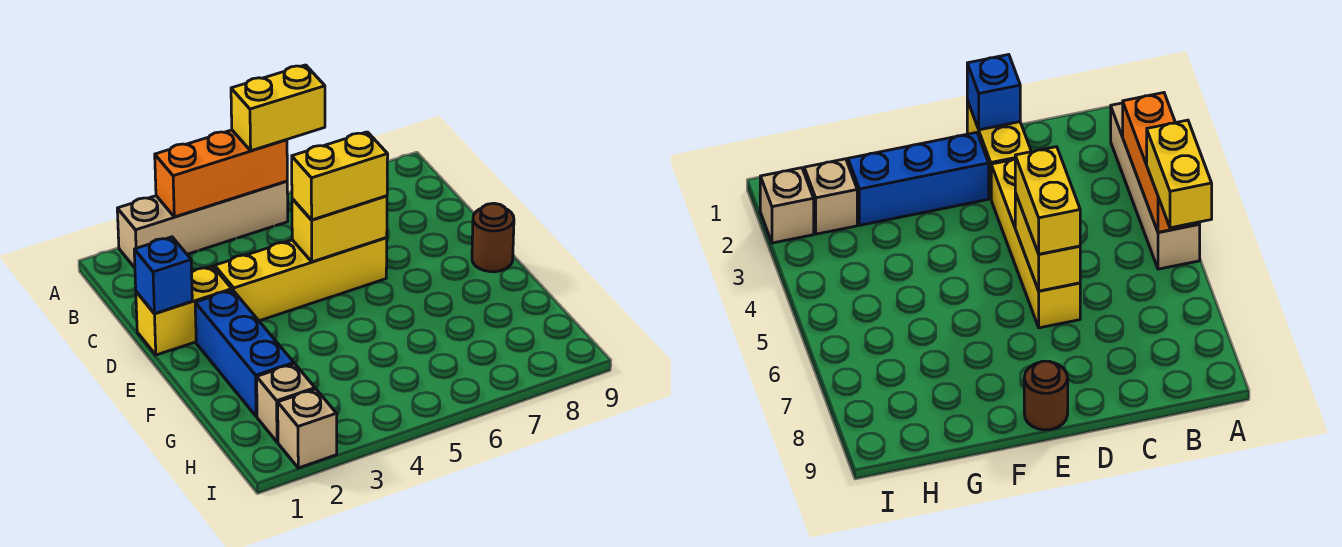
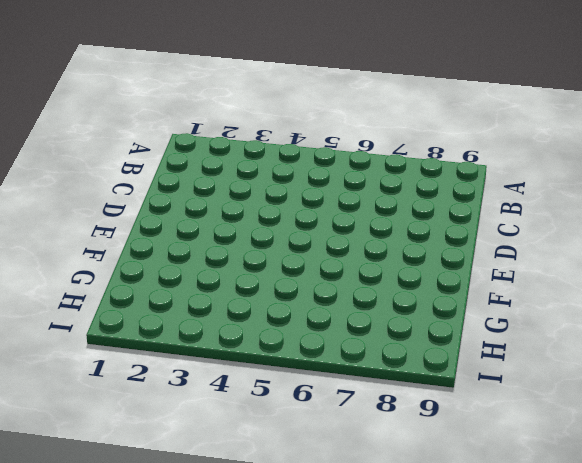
none -> tan 1x4 brick [117,181,288,268]
none -> yellow 1x2 brick [136,266,232,355]
none -> yellow 1x4 brick [215,237,387,321]

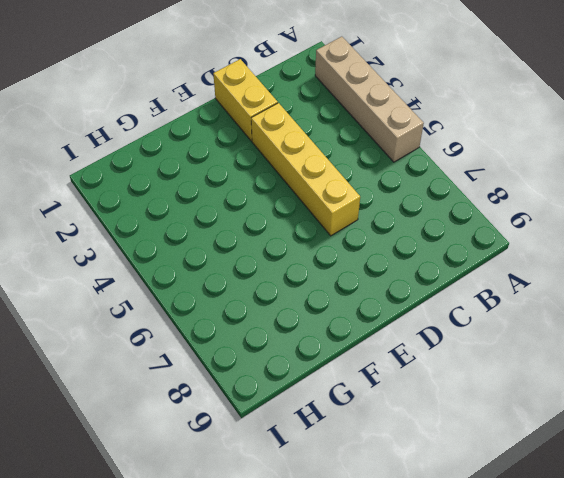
none -> blue 1x3 brick [195,290,294,416]
none -> brown 1x1 round brick [472,203,514,272]
none -> tan 1x1 brick [257,364,315,442]

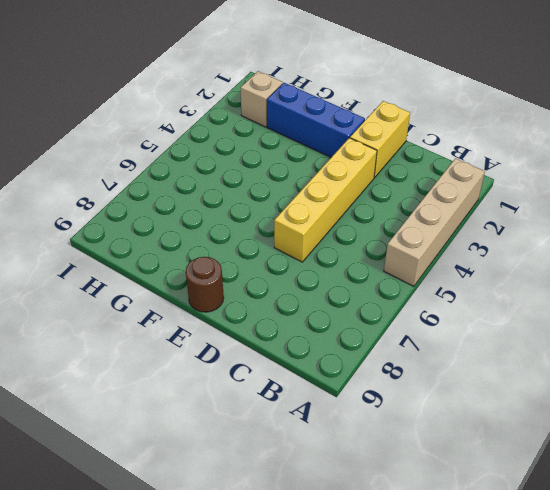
none -> tan 1x1 brick [278,389,337,468]
none -> orange 1x3 brick [155,130,287,217]
none -> blue 1x1 brick [134,237,192,314]

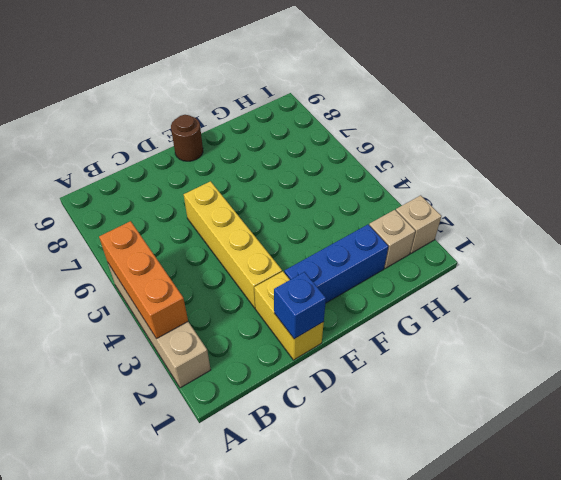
none -> yellow 1x2 brick [292,196,387,262]
none -> yellow 1x2 brick [231,65,325,151]
none -> yellow 1x2 brick [292,132,388,220]

